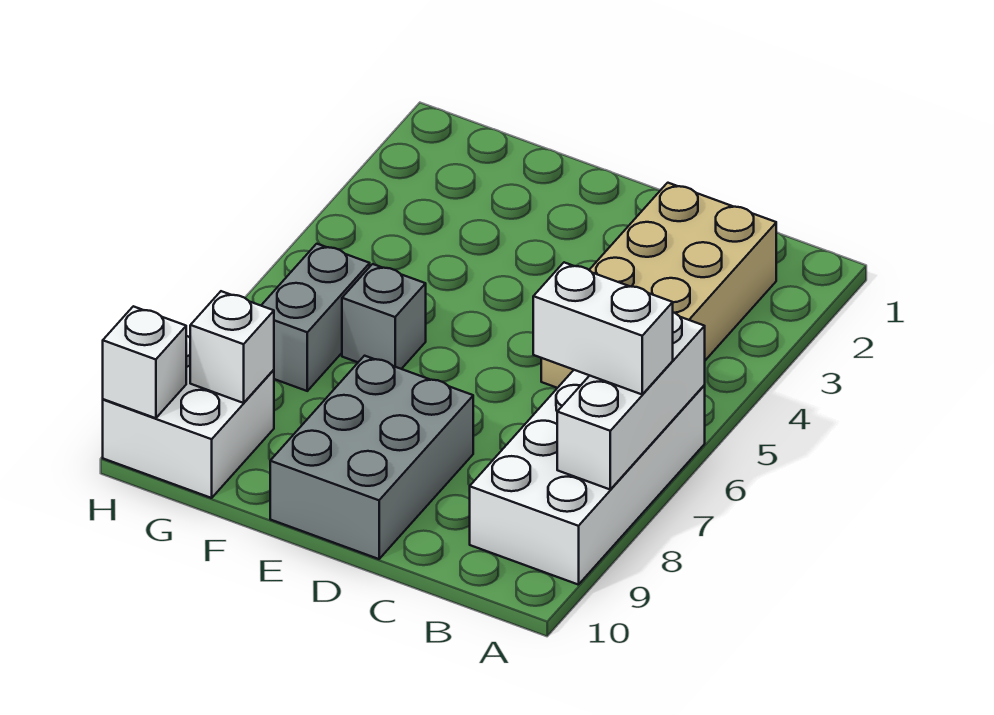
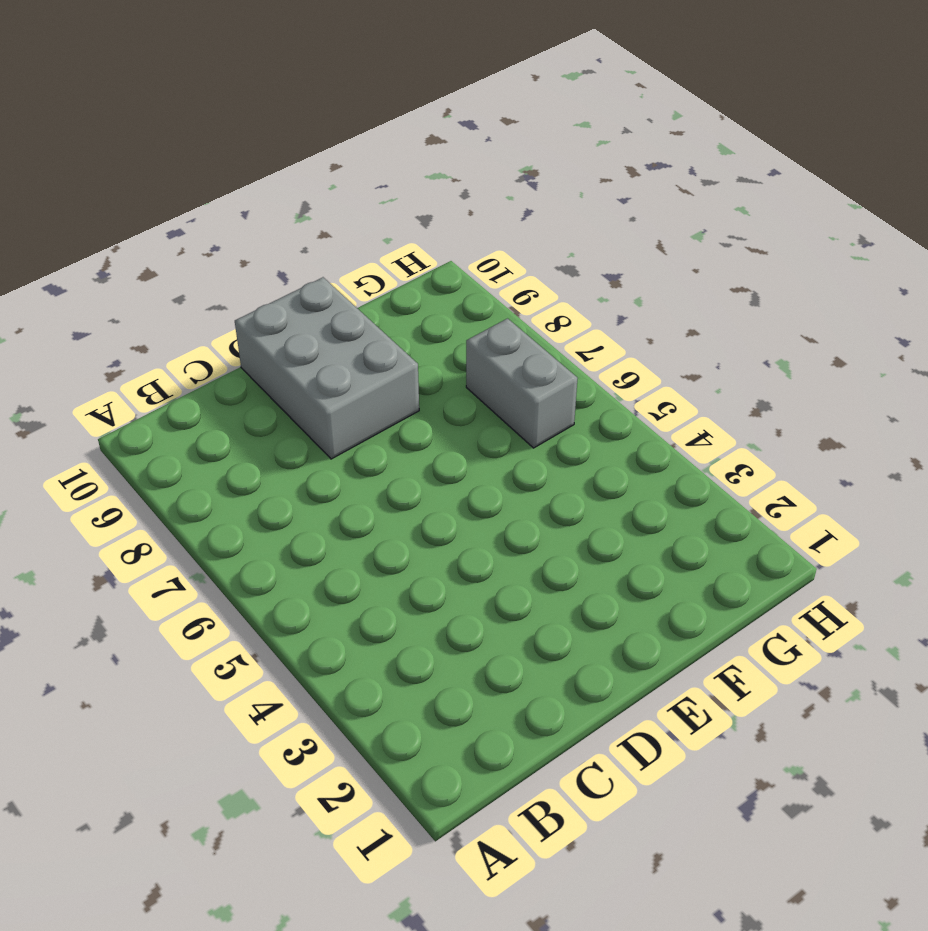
none -> white 2x4 brick [470,370,705,585]
none -> tan 2x4 brick [541,183,776,388]

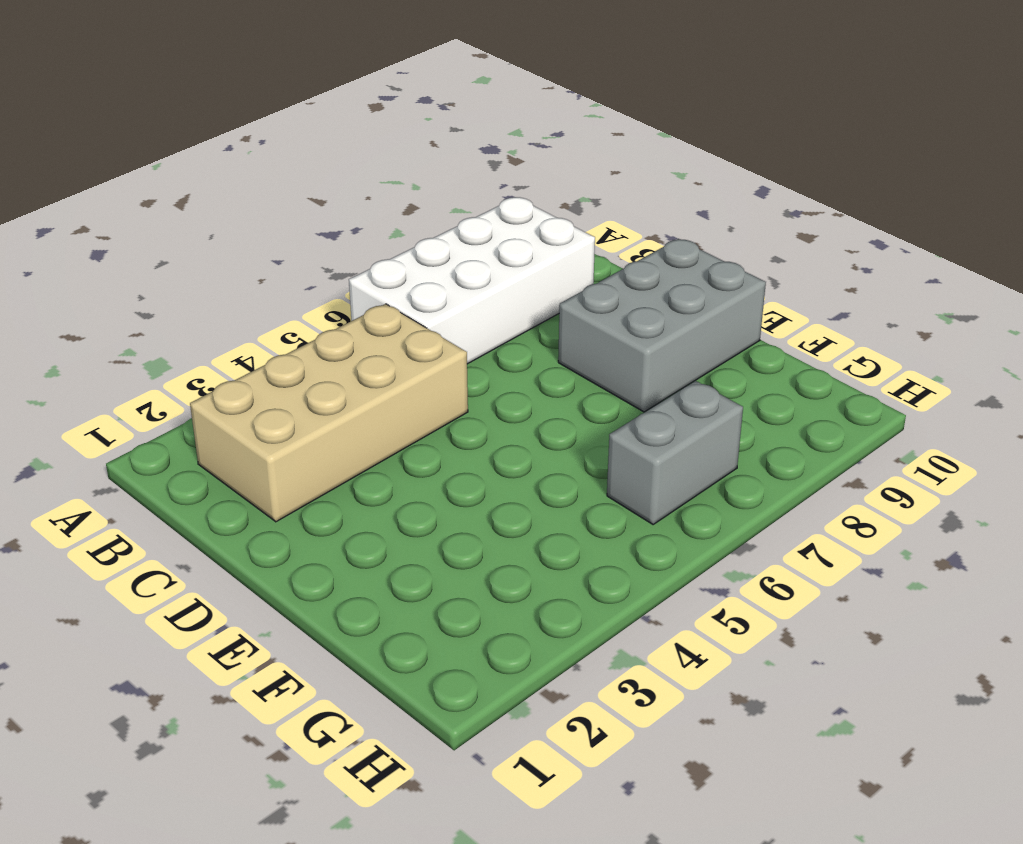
none -> grey 1x1 brick [342,264,426,369]
none -> white 2x2 brick [103,336,274,498]

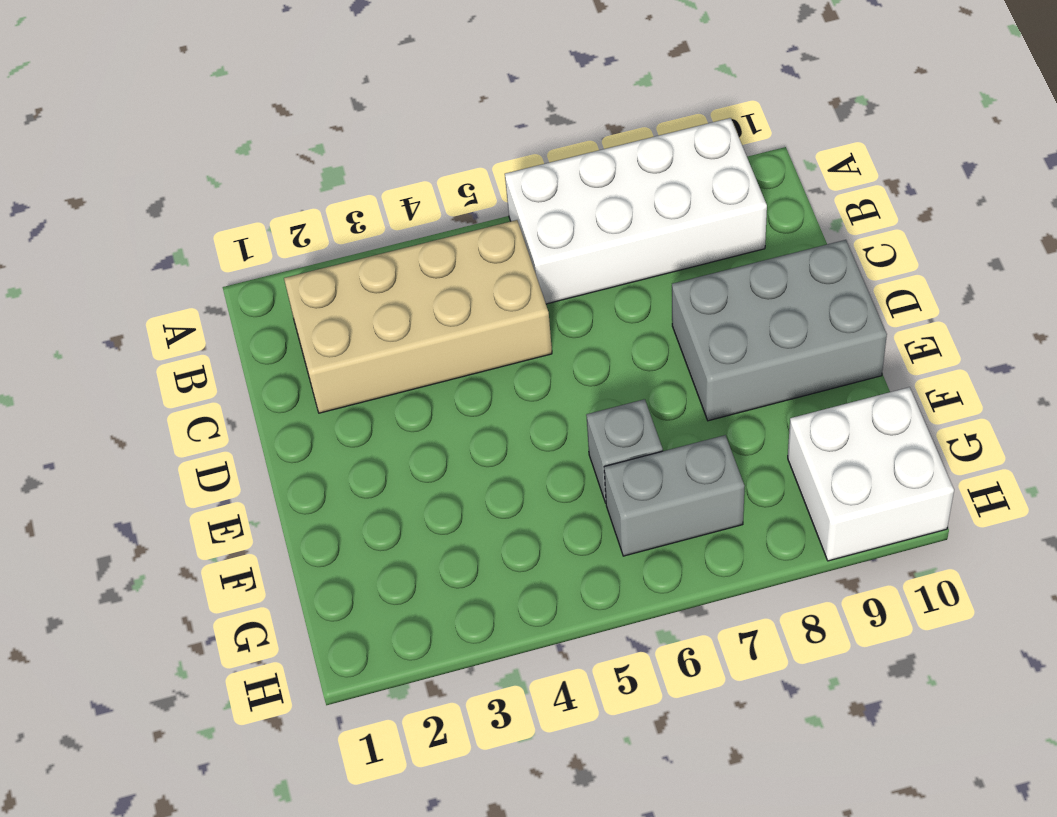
none -> white 1x3 brick [557,312,705,489]
none -> white 1x1 brick [190,291,274,403]

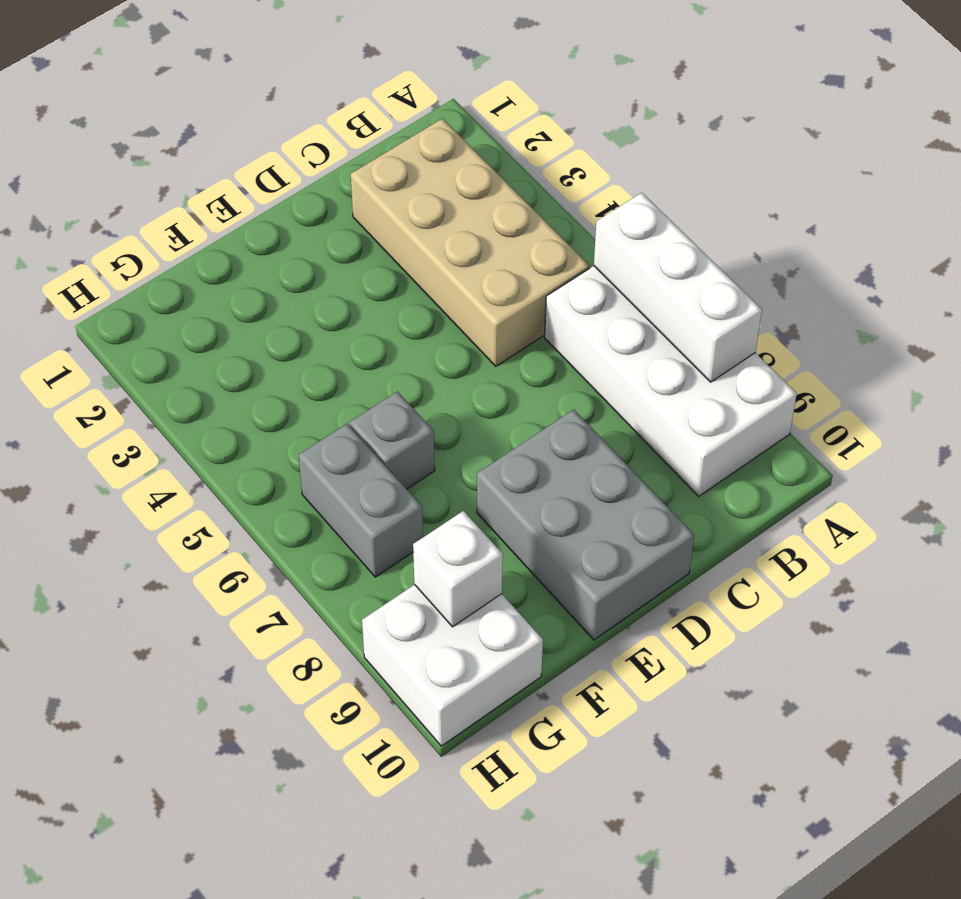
none -> white 1x1 brick [103,306,186,418]
none -> white 1x2 brick [533,262,673,395]

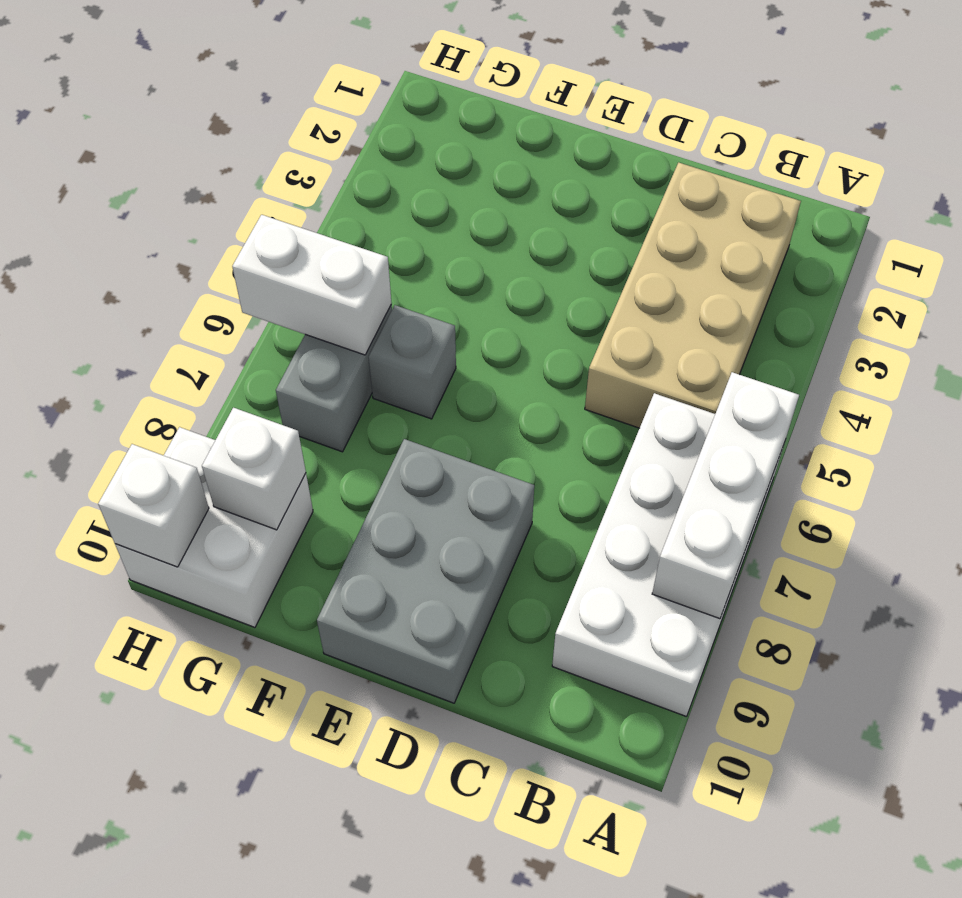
white 1x2 brick [232,215,392,355] -> white 1x2 brick moved to [533,262,673,395]

